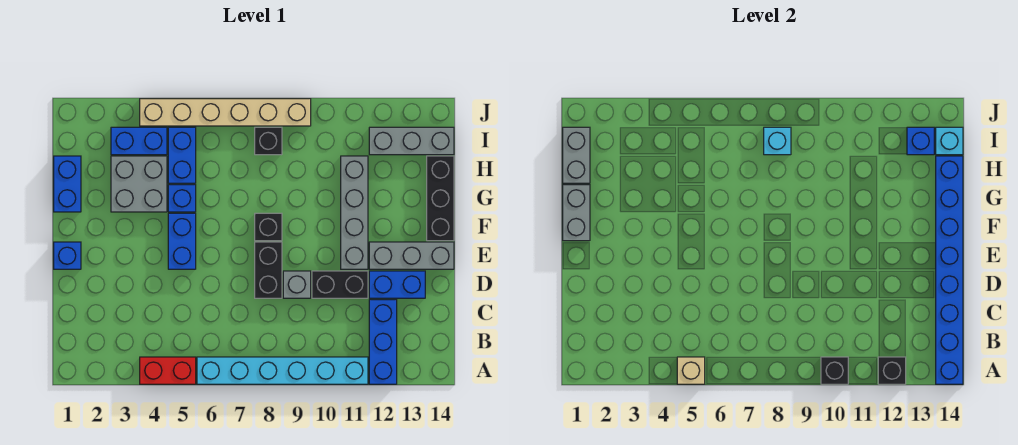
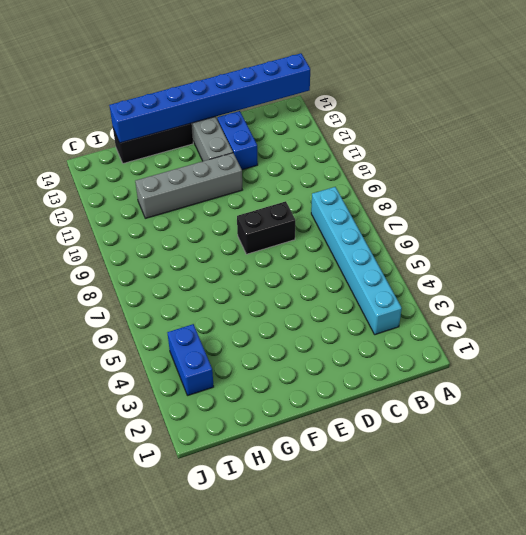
cyan 1x6 brick [311,187,402,335] -> cyan 1x6 brick moved to [197,357,368,384]
none -> red 1x2 brick [140,357,196,384]
none -> blue 1x3 brick [369,300,397,384]
none -> grey 1x1 brick [283,271,311,298]
none -> black 1x2 brick [312,271,368,298]

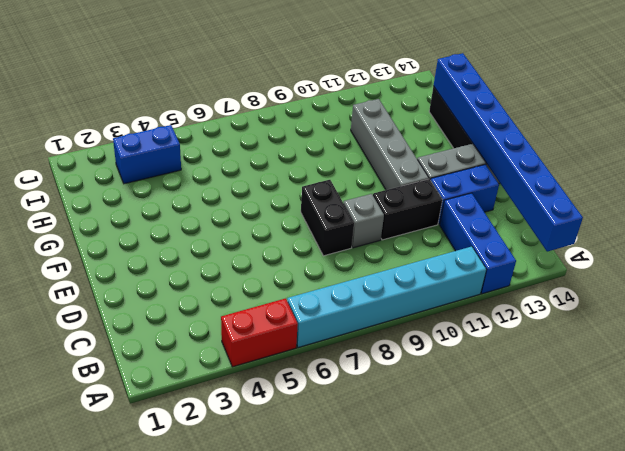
none -> blue 1x1 brick [54,242,81,269]
none -> blue 1x2 brick [168,213,196,269]
none -> black 1x1 brick [255,213,282,241]
none -> blue 1x2 brick [54,156,81,212]

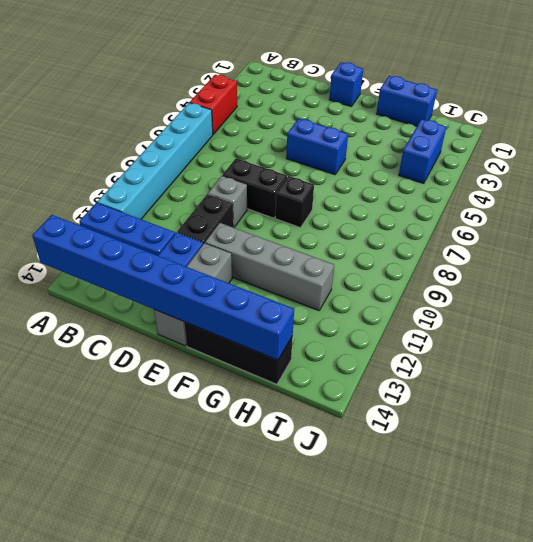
none -> grey 2x2 brick [111,156,167,212]
none -> blue 1x1 brick [168,185,196,212]
none -> blue 1x2 brick [168,127,196,183]
none -> black 1x1 brick [255,127,282,155]

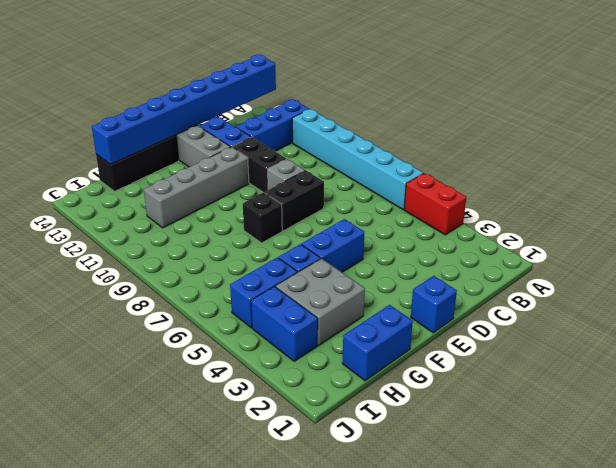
none -> black 1x1 brick [255,127,282,155]
none -> grey 1x3 brick [369,127,454,155]
none -> tan 1x6 brick [140,99,311,126]
none -> tan 1x1 brick [677,357,705,384]

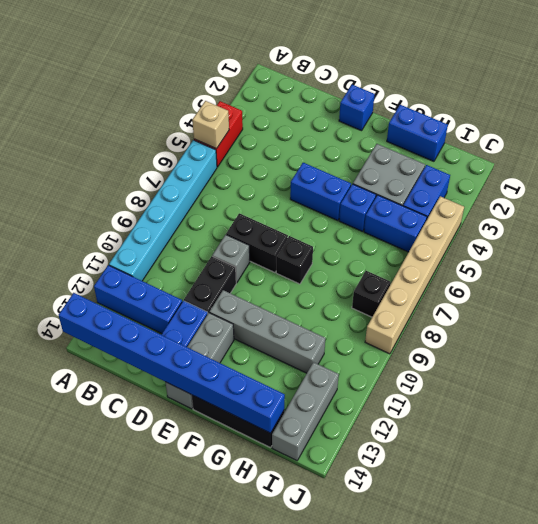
none -> black 1x1 brick [821,357,848,384]
none -> black 1x1 brick [878,357,906,384]
none -> grey 1x2 brick [563,185,590,241]
none -> grey 1x2 brick [563,127,590,183]

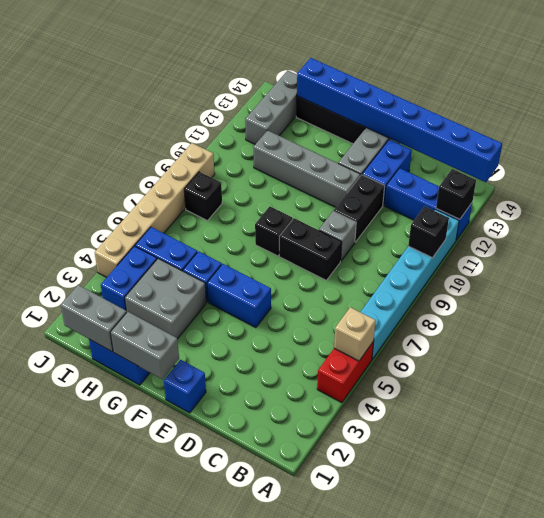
none -> cyan 1x1 brick [764,127,791,155]
none -> blue 1x1 brick [907,127,934,155]
none -> cyan 1x1 brick [936,127,963,155]

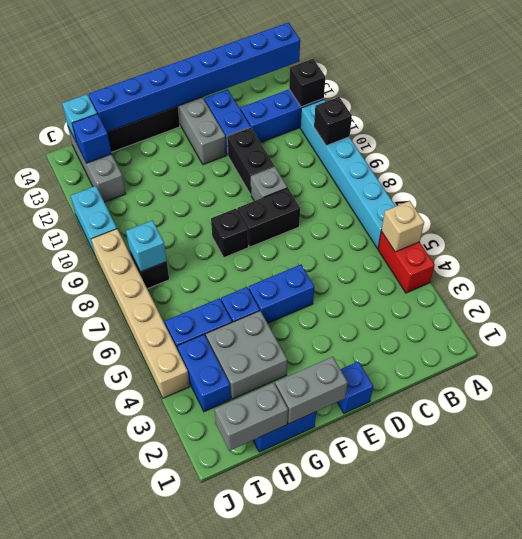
cyan 1x2 brick [71,186,117,254] -> none
none -> grey 1x4 brick [341,156,368,269]

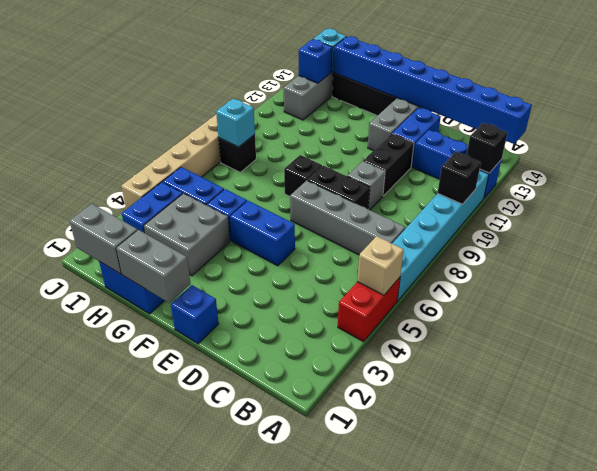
grey 1x4 brick [290,180,405,255] -> grey 1x4 brick moved to [341,156,368,269]

